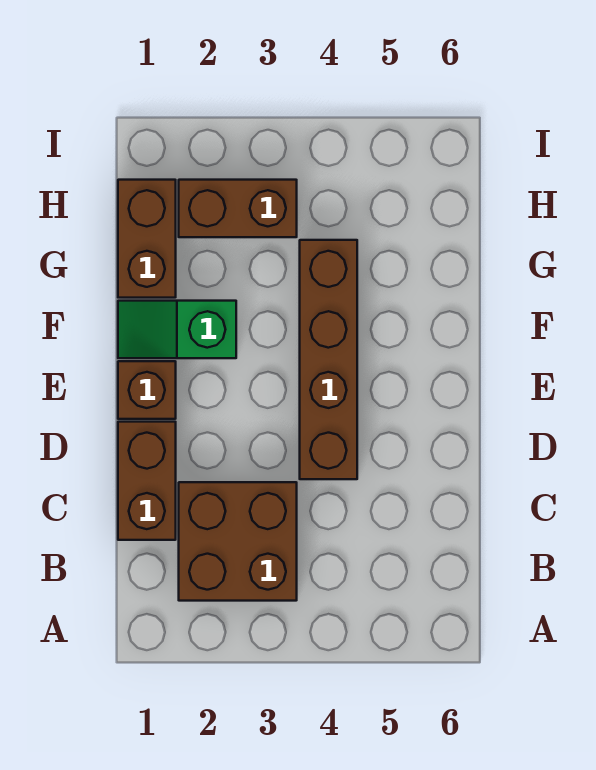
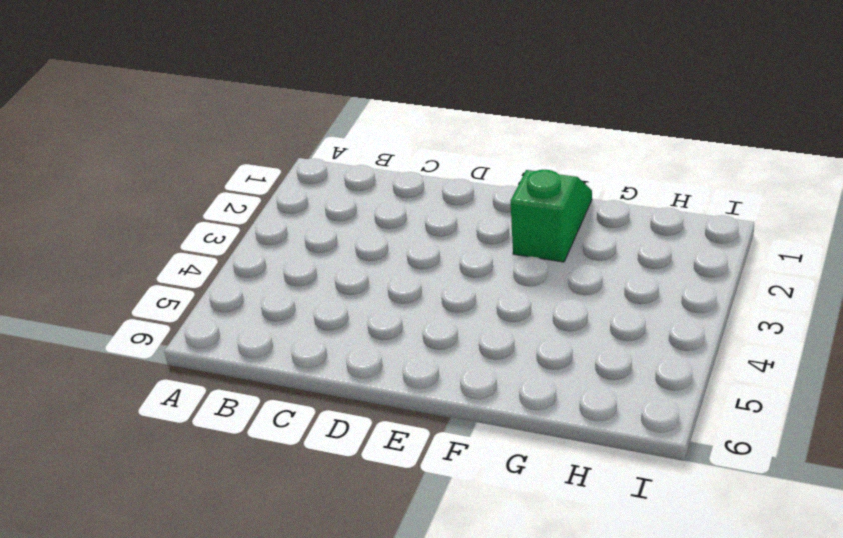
none -> brown 2x2 brick [179,482,297,601]
none -> brown 1x2 brick [118,422,176,540]

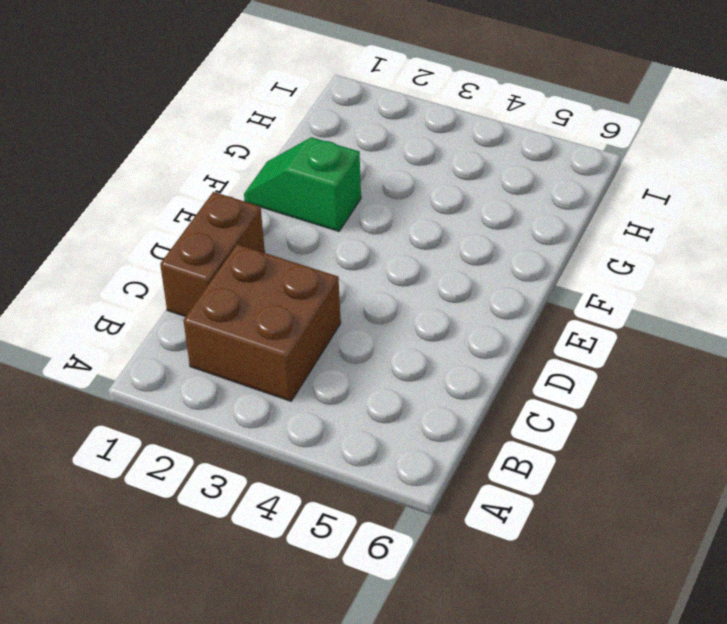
none -> brown 1x4 brick [300,240,357,479]
none -> brown 1x1 brick [118,361,176,419]

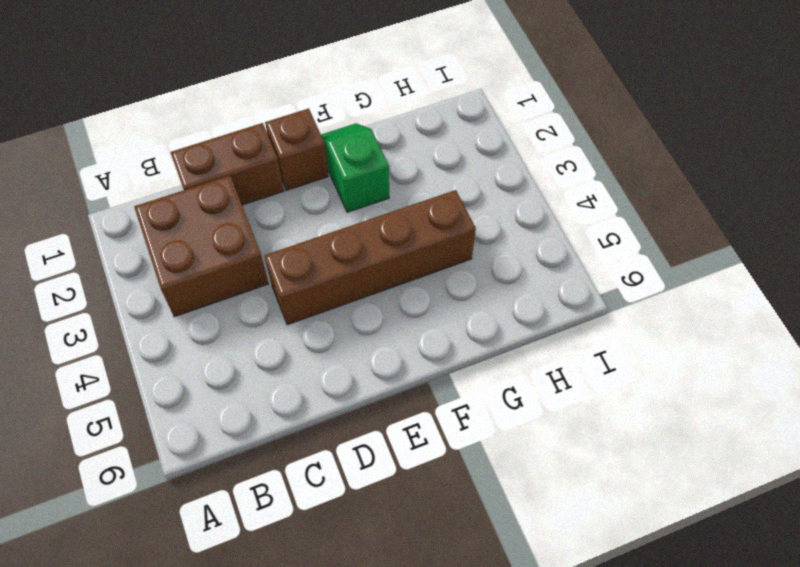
none -> brown 1x2 brick [118,180,176,298]
none -> brown 1x2 brick [179,180,297,237]

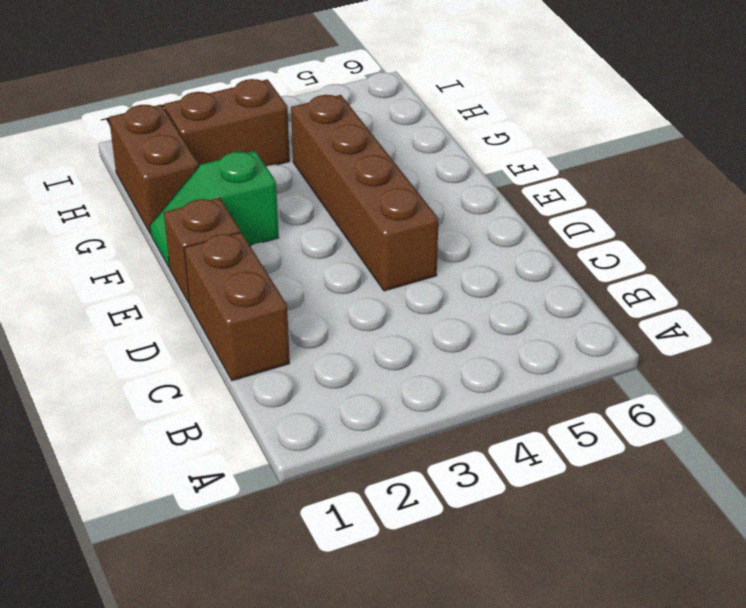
none -> brown 2x2 brick [179,482,297,601]

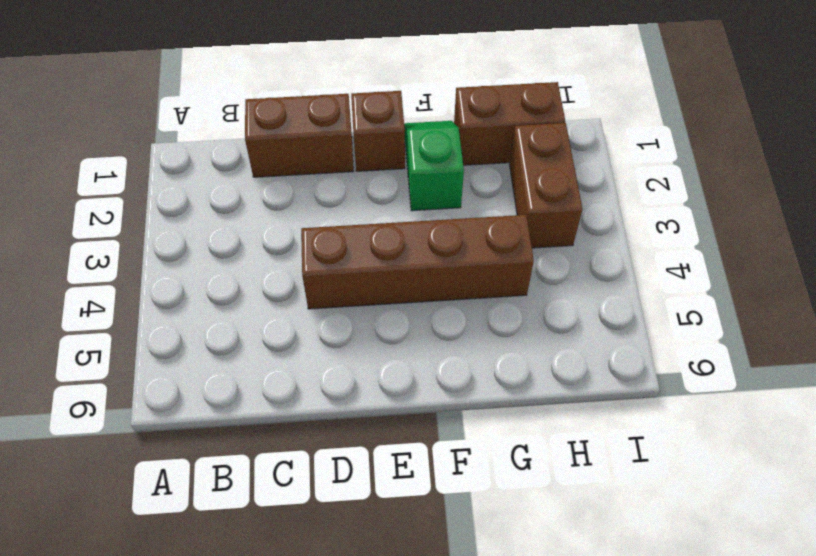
none -> brown 2x2 brick [179,482,297,601]

